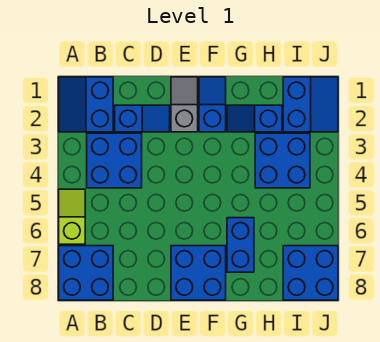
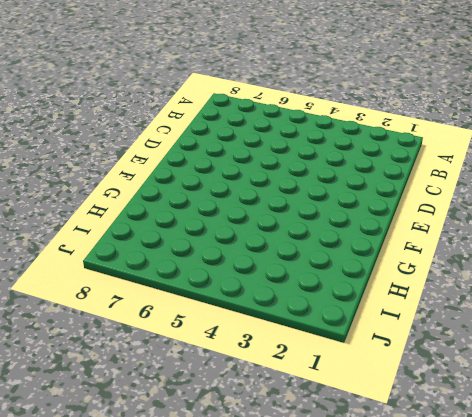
none -> blue 2x2 slope [59,77,113,132]
none -> lime 1x2 slope [59,189,85,244]
none -> blue 2x2 brick [59,246,113,300]

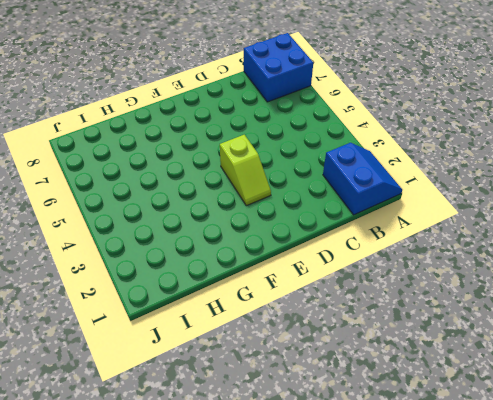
lime 1x2 slope [220,135,271,206] -> lime 1x2 slope moved to [59,189,85,244]
none -> blue 2x2 brick [87,133,142,188]
none -> blue 1x2 slope [115,105,170,132]
none -> grey 1x2 slope [171,77,198,132]

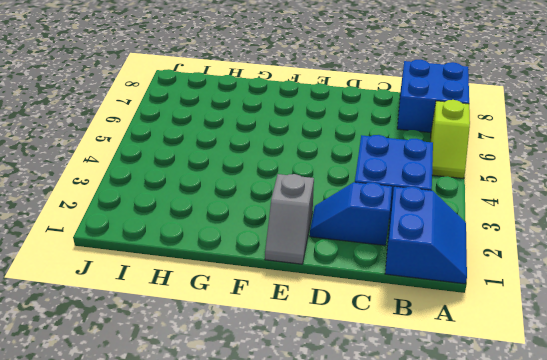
none -> blue 2x2 brick [171,246,226,300]
none -> blue 1x2 slope [199,77,226,132]
none -> blue 1x2 slope [227,105,282,132]

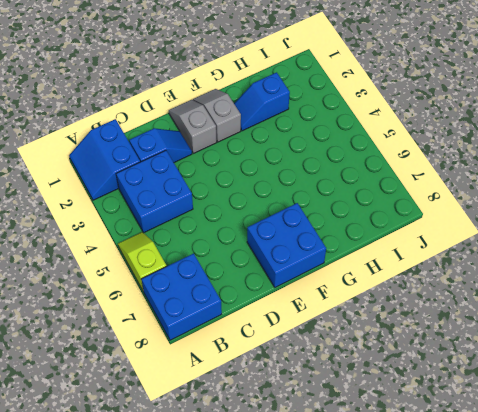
grey 1x2 slope [193,89,241,142] -> blue 1x2 slope [199,77,226,132]
none -> blue 1x2 brick [227,218,254,272]
none -> blue 2x2 brick [255,133,310,188]
none -> blue 2x2 slope [283,77,338,132]

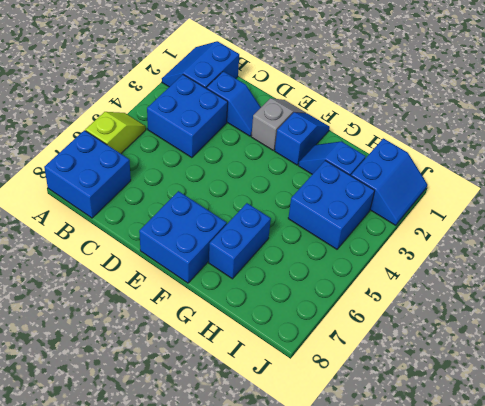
none -> blue 2x2 brick [283,246,338,300]

